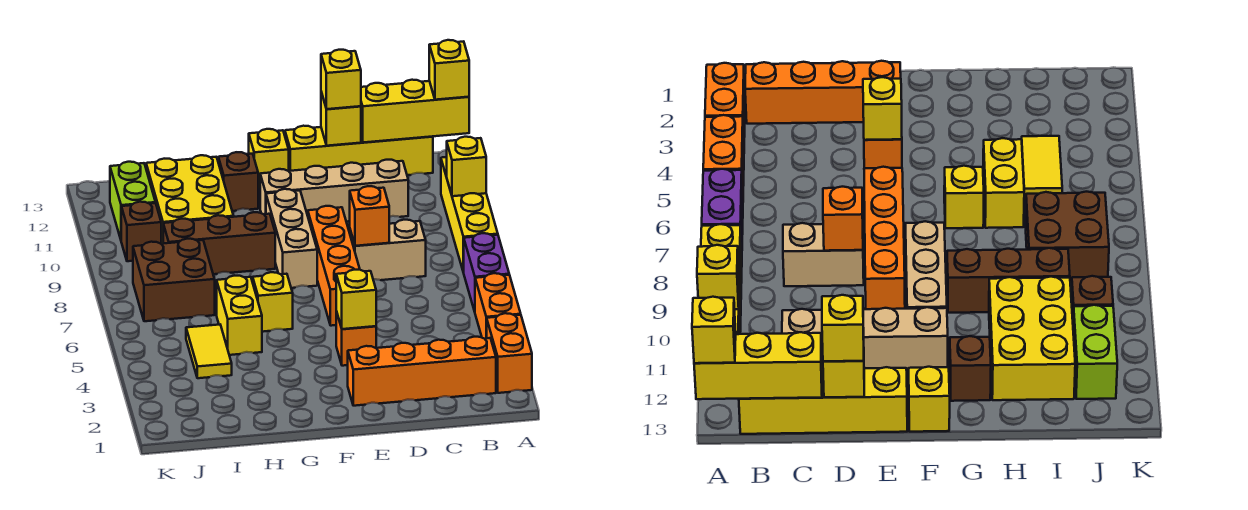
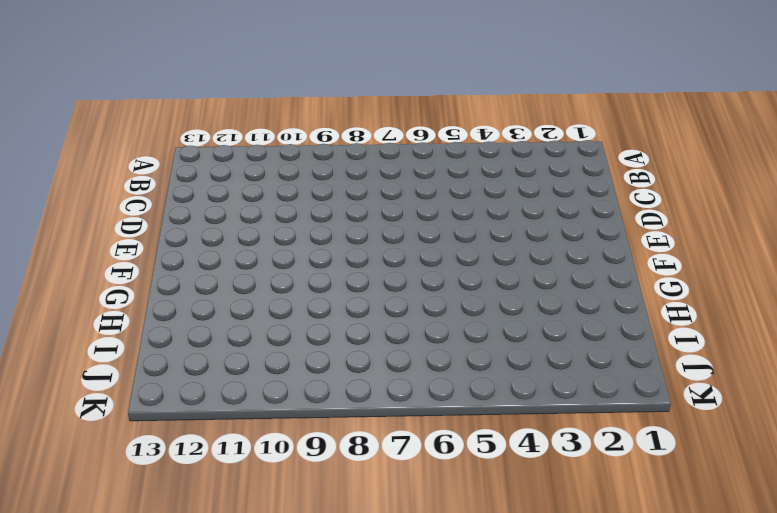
none -> orange 1x2 brick [487,313,532,393]
none -> orange 1x2 brick [475,273,521,339]
none -> purple 1x2 brick [464,233,509,312]

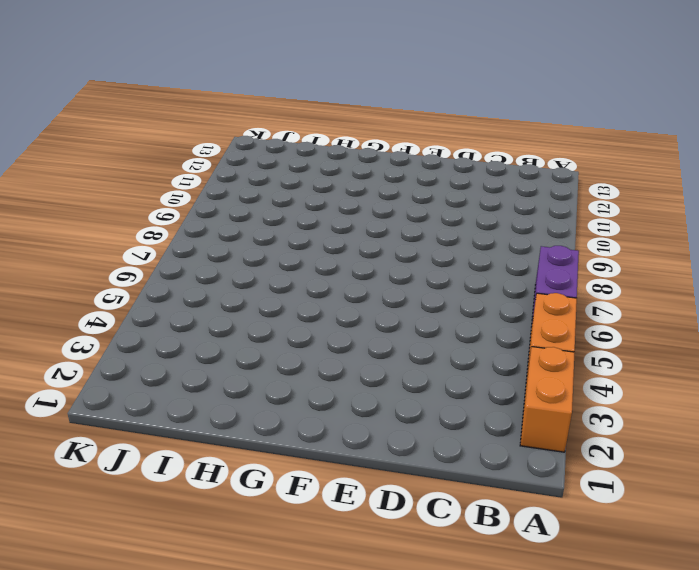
none -> yellow 1x4 brick [441,157,498,273]
none -> orange 1x4 brick [348,337,496,406]
none -> yellow 1x4 brick [285,126,433,175]

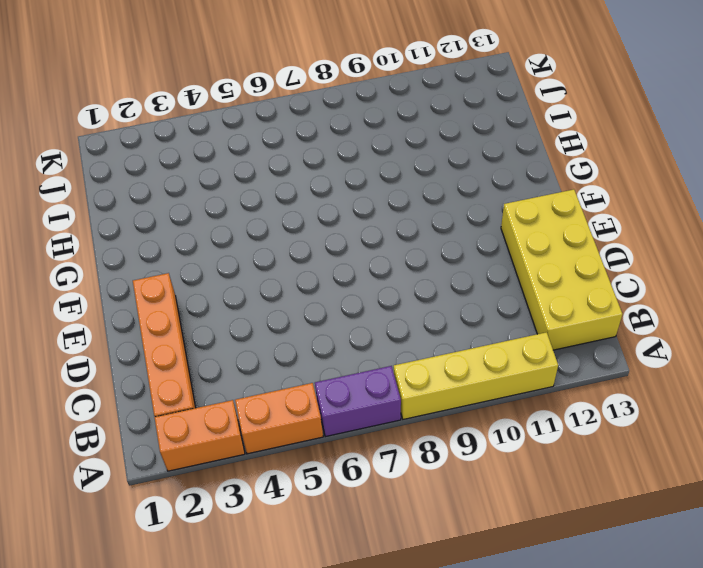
yellow 2x4 brick [501,189,622,350] -> yellow 1x4 brick [285,126,433,175]
none -> tan 1x2 brick [350,220,426,280]
none -> tan 1x4 brick [260,160,408,222]
none -> orange 1x1 brick [336,311,376,366]

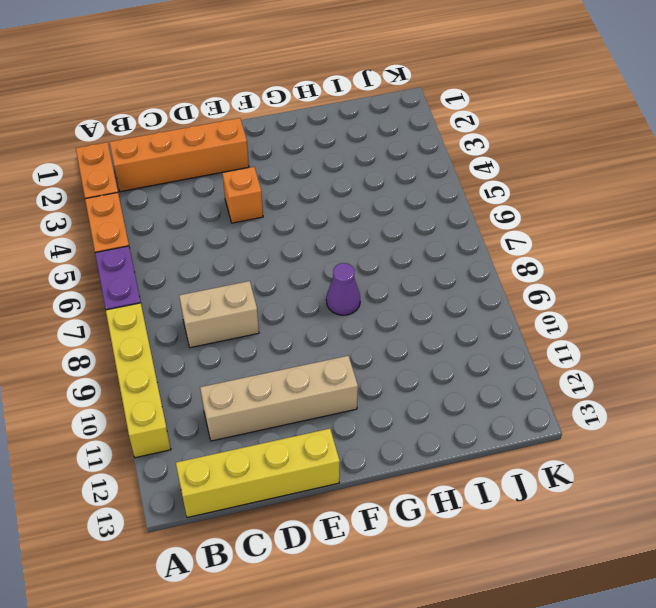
purple 1x1 cone [326,263,360,315] -> none
none -> orange 1x4 brick [308,206,360,326]
none -> tan 1x3 brick [266,189,317,288]
none -> yellow 1x1 brick [249,129,289,188]

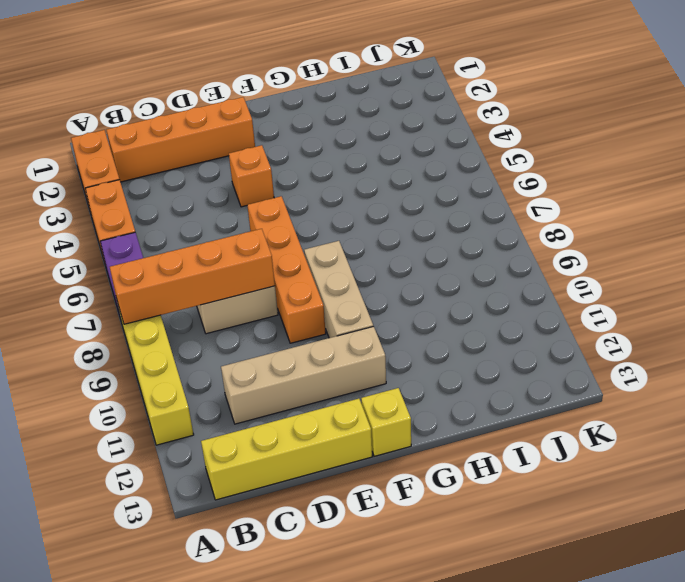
orange 1x4 brick [110,229,275,324] -> orange 1x1 brick [350,186,389,246]
none -> yellow 1x1 brick [253,272,293,332]
none -> brown 1x3 brick [163,212,275,274]
none -> brown 1x1 brick [218,152,258,211]

